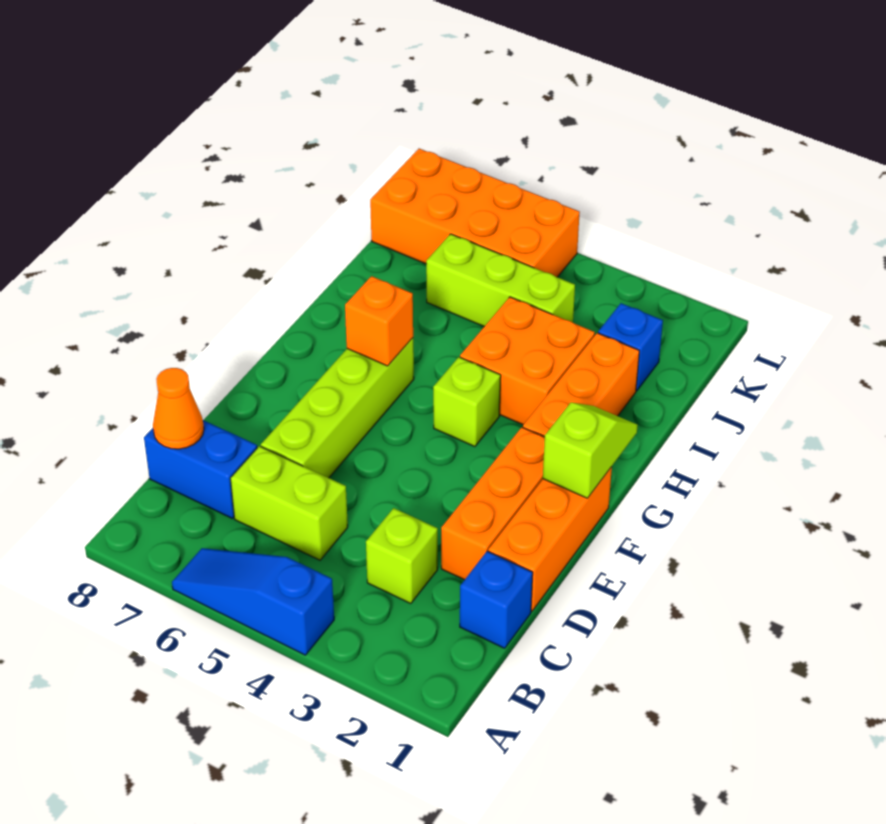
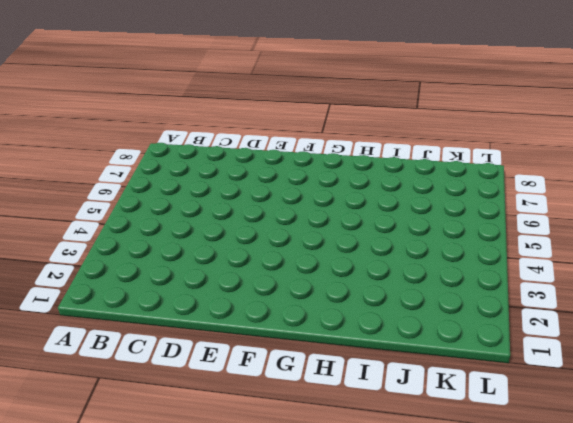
none -> blue 1x3 slope [172,548,334,655]
none -> blue 1x1 brick [460,551,533,648]
none -> lime 1x1 brick [366,508,438,604]

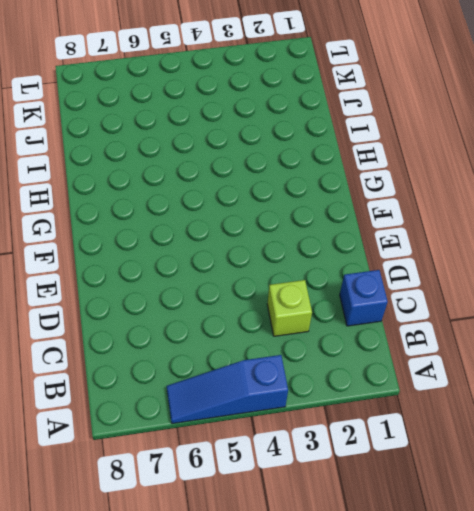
none -> lime 1x2 brick [230,446,348,560]
none -> blue 1x2 brick [144,420,257,518]
none -> orange 1x3 brick [488,467,612,611]

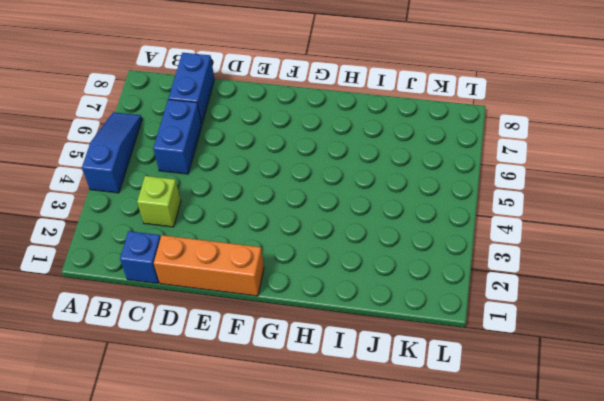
blue 1x2 brick [153,99,202,174] -> lime 1x2 brick [230,446,348,560]
none -> orange 1x3 brick [441,427,545,580]
none -> lime 1x4 brick [261,338,414,478]
none -> orange 1x3 brick [523,333,639,437]

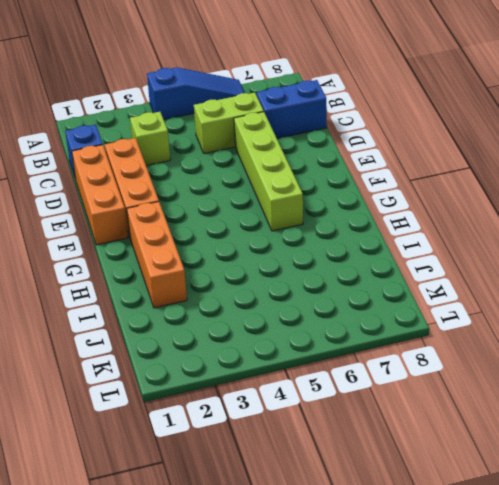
none -> lime 1x1 brick [433,357,501,447]
none -> orange 2x2 brick [460,297,595,425]
none -> blue 1x1 brick [598,303,663,391]

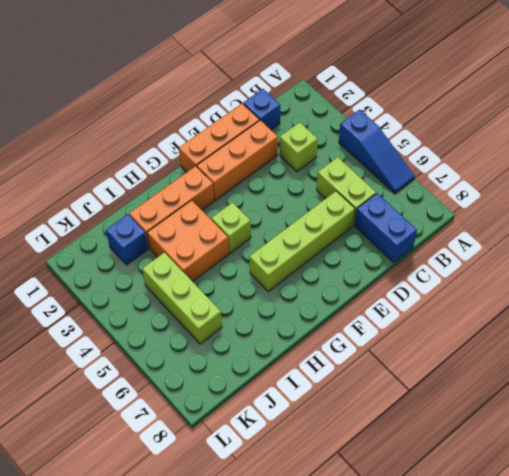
none -> orange 2x4 brick [370,149,580,277]
none -> orange 1x1 cone [153,368,204,449]
none -> lime 1x2 slope [543,402,638,498]

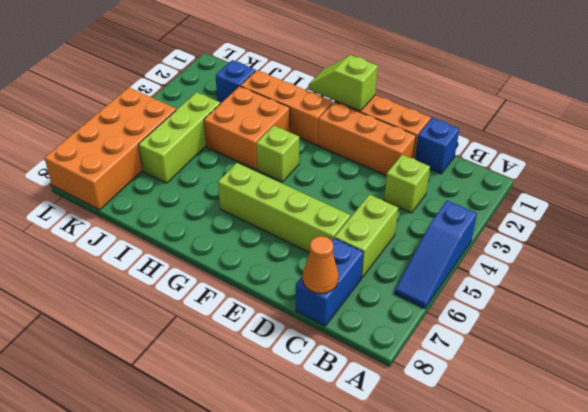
none -> orange 1x1 brick [345,276,413,366]

